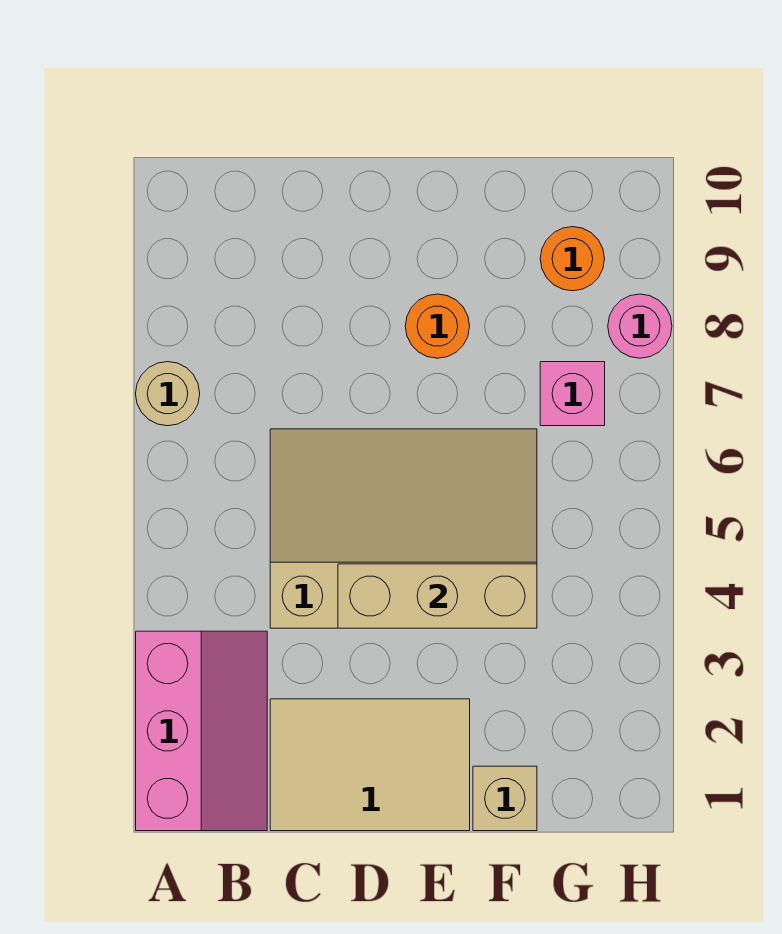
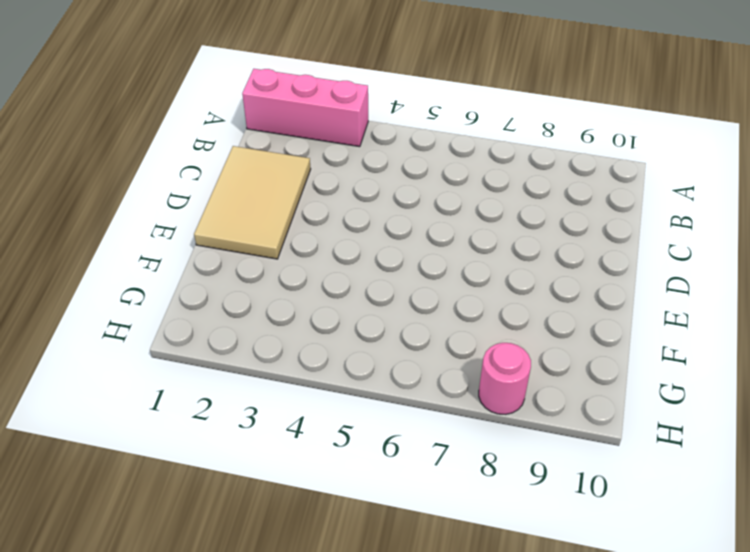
pink 1x3 brick [242,69,368,147] -> pink 2x3 slope [136,631,267,831]
none -> tan 1x1 round brick [136,362,200,426]
none -> tan 3x4 slope [270,429,537,628]

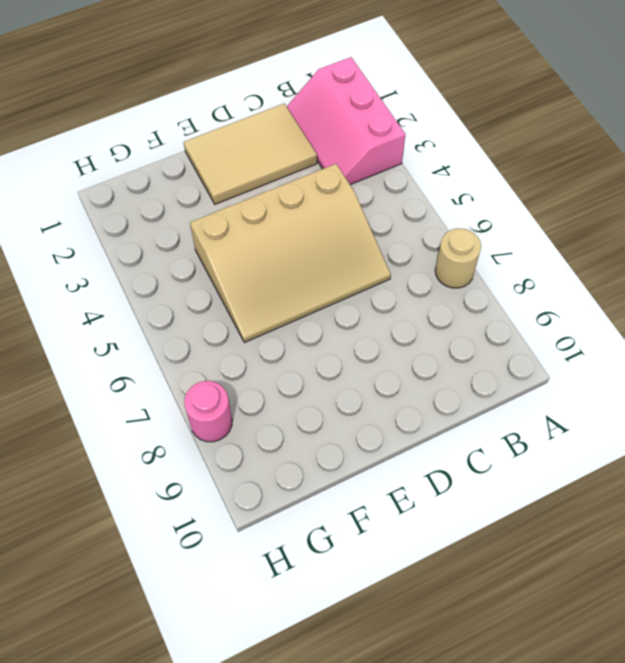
none -> orange 1x1 round brick [405,294,470,358]
none -> tan 1x1 brick [473,766,537,831]

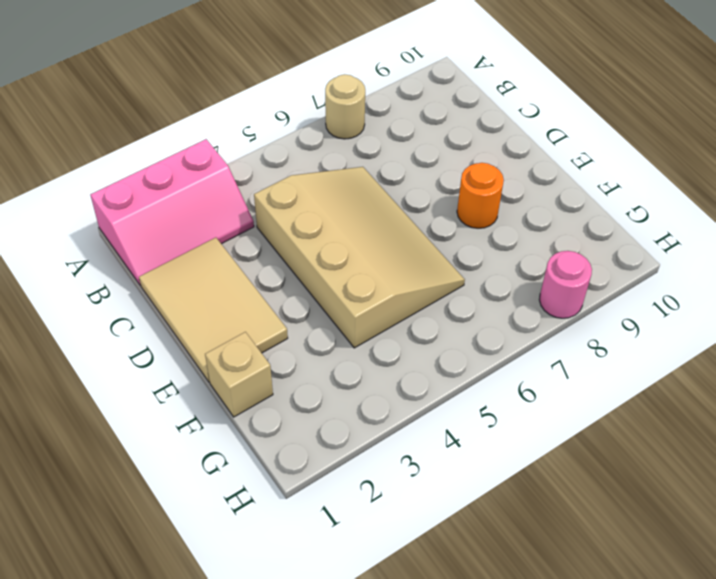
none -> pink 1x1 brick [540,362,605,426]
none -> orange 1x1 round brick [540,227,605,291]

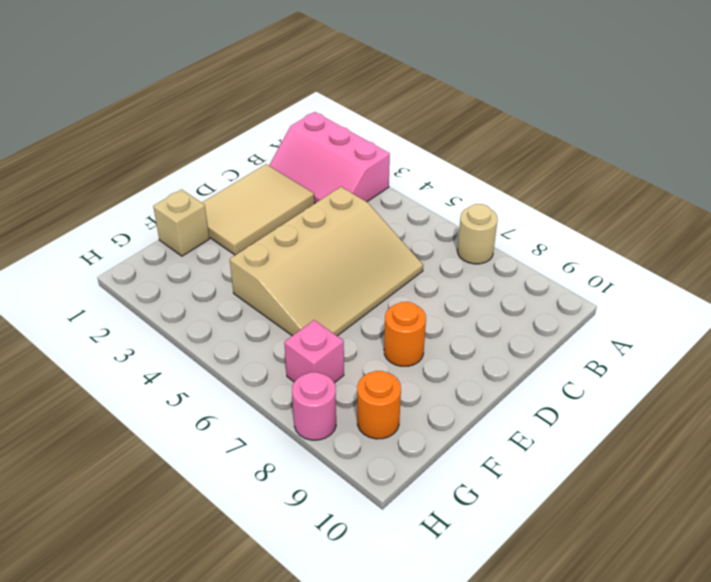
none -> tan 1x3 brick [338,564,537,628]

